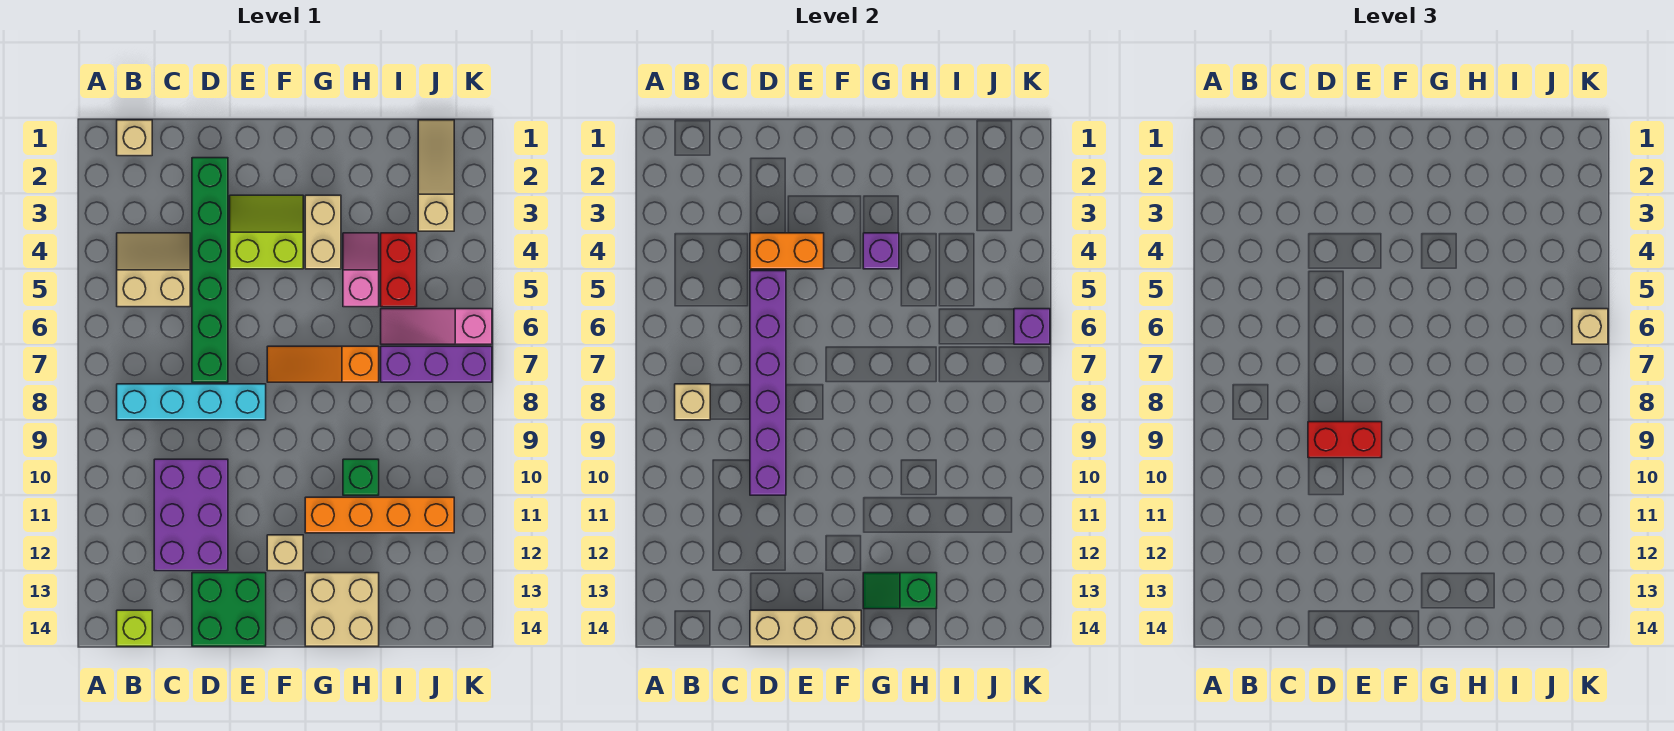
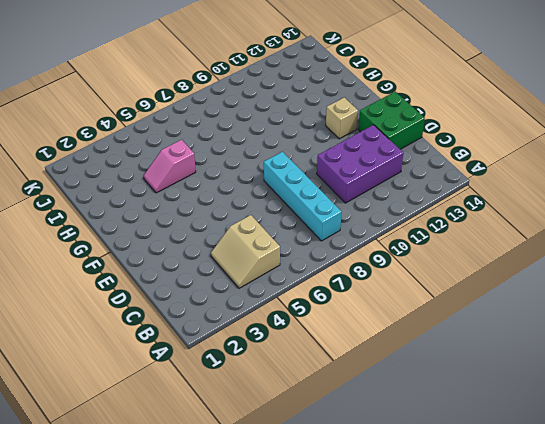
none -> tan 1x1 brick [117,120,152,156]
none -> lime 1x1 brick [117,610,152,646]
none -> green 1x6 brick [192,158,228,382]

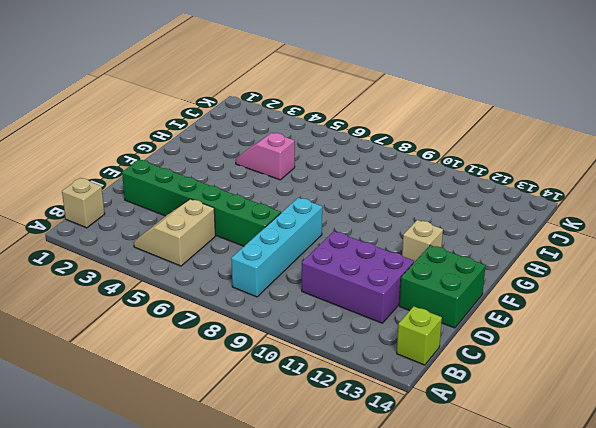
none -> lime 2x2 slope [230,195,303,269]
none -> orange 1x3 slope [267,346,379,382]
none -> tan 1x2 brick [305,195,341,269]

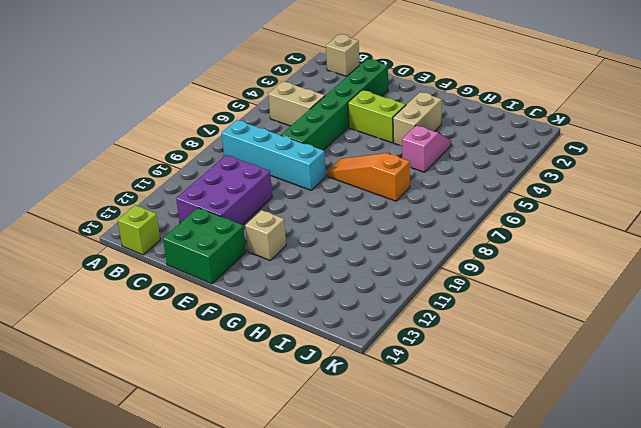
none -> orange 1x4 brick [305,497,454,533]
none -> tan 2x2 brick [305,573,379,646]
none -> green 1x1 brick [343,459,379,495]

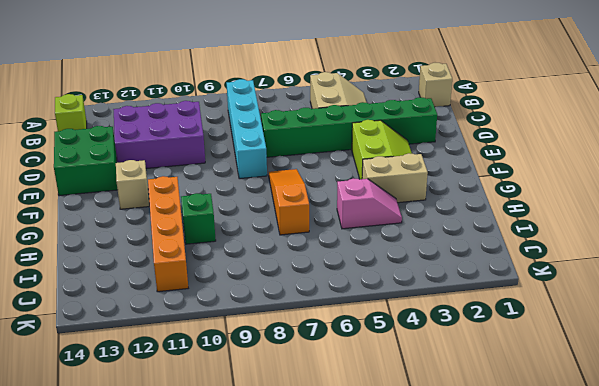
none -> tan 2x2 brick [305,573,379,646]
none -> red 1x2 brick [381,233,417,307]
none -> pink 1x3 slope [381,309,492,344]

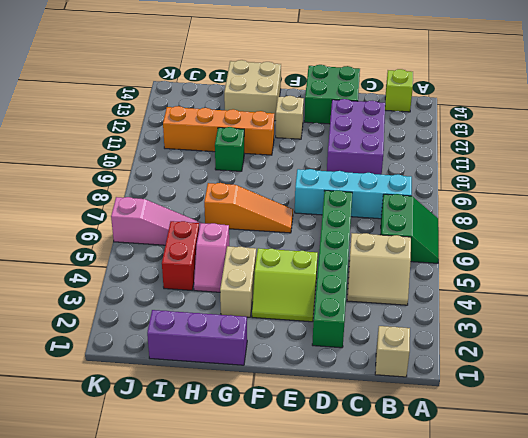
green 2x2 slope [380,194,439,263] -> none
purple 1x3 brick [147,310,247,365] -> purple 1x3 brick moved to [381,346,492,382]
none -> tan 1x3 slope [418,120,454,231]
none -> tan 1x1 brick [675,384,710,420]
none -> orange 1x2 brick [750,233,824,269]

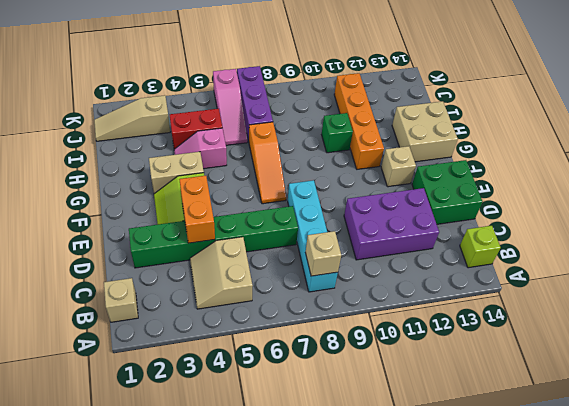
none -> purple 1x6 brick [750,271,786,495]
none -> tan 1x3 brick [750,610,861,646]
none -> purple 1x1 brick [863,233,899,269]

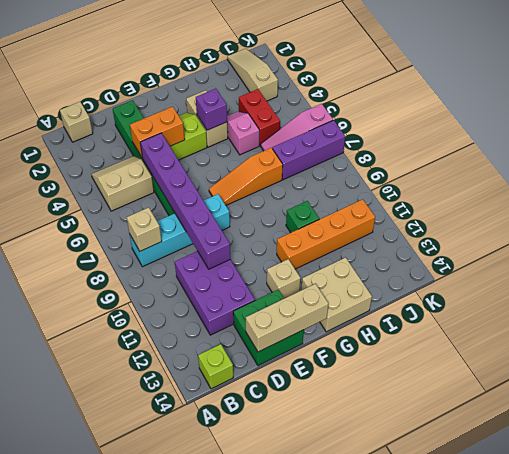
none -> green 1x2 slope [863,573,937,609]
none -> purple 1x1 brick [1014,309,1050,344]
none -> red 1x2 brick [1308,422,1382,458]

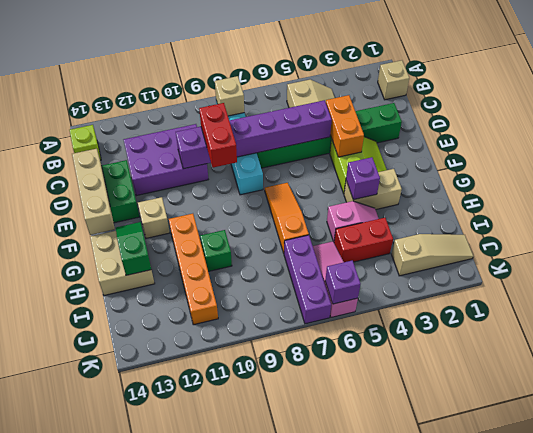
none -> tan 1x1 brick [1572,309,1608,344]

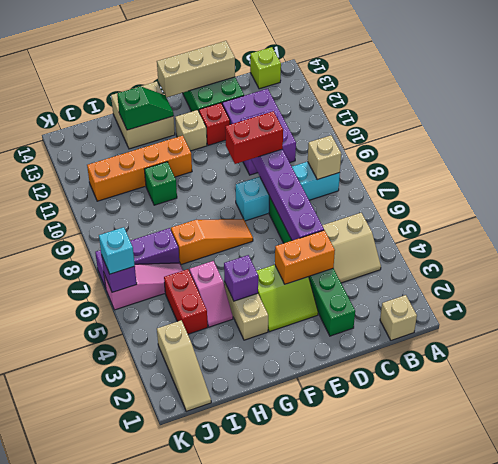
red 1x1 brick [199,103,230,145] -> none
cyan 1x1 brick [99,227,135,274] -> tan 1x1 brick [1572,309,1608,344]

